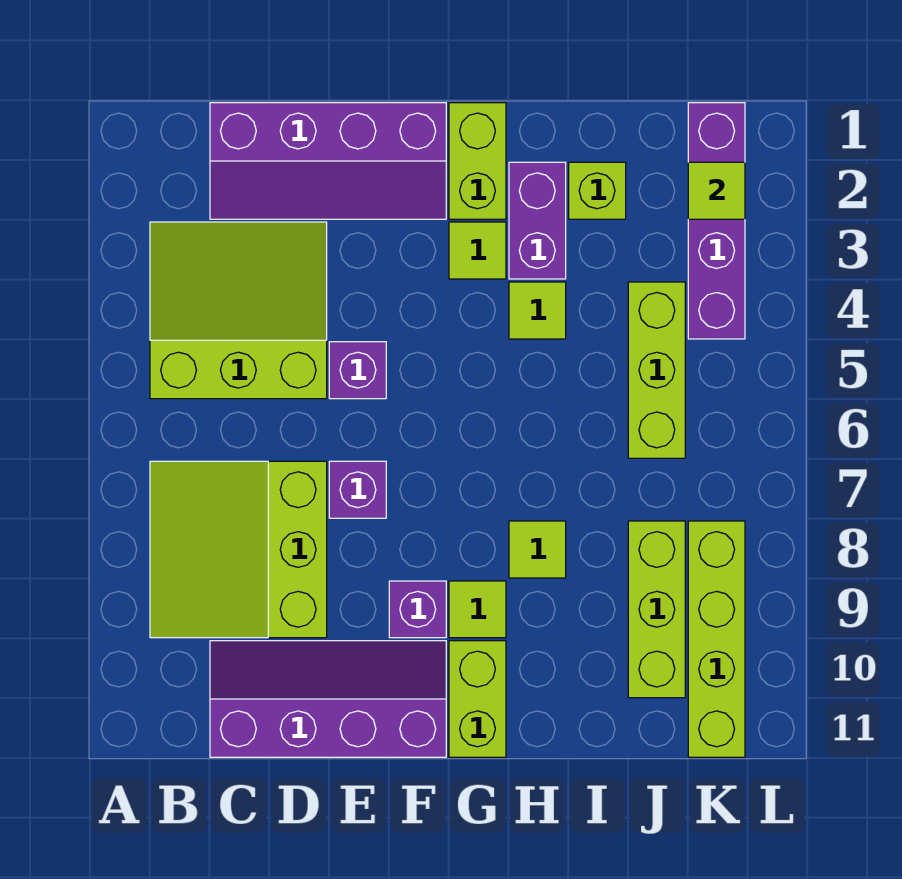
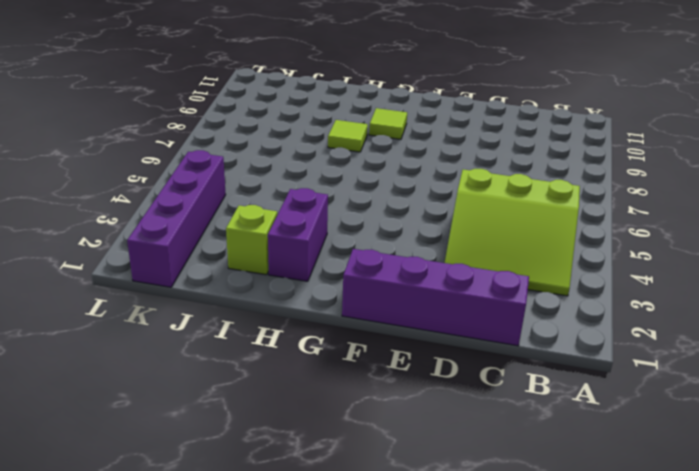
none -> lime 3x3 slope [150,461,327,638]
none -> purple 2x4 slope [210,641,446,757]
none -> purple 1x1 brick [329,342,386,399]

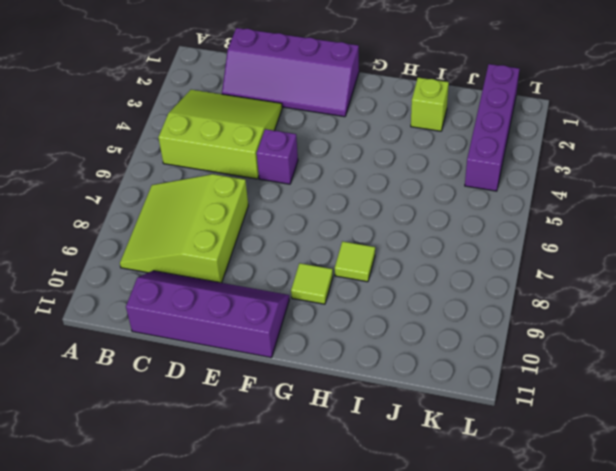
none -> purple 1x1 brick [329,461,386,518]
none -> purple 1x1 brick [389,581,446,638]
none -> lime 1x2 brick [449,103,506,219]

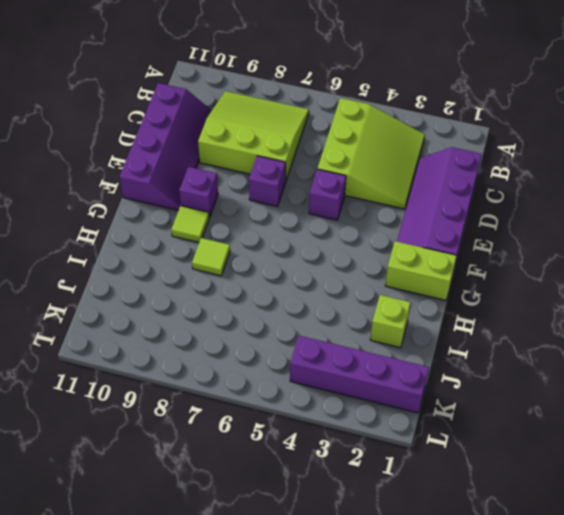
none -> lime 1x1 tile [449,222,506,279]
none -> lime 1x2 brick [449,641,506,757]
none -> purple 1x2 brick [509,162,566,279]

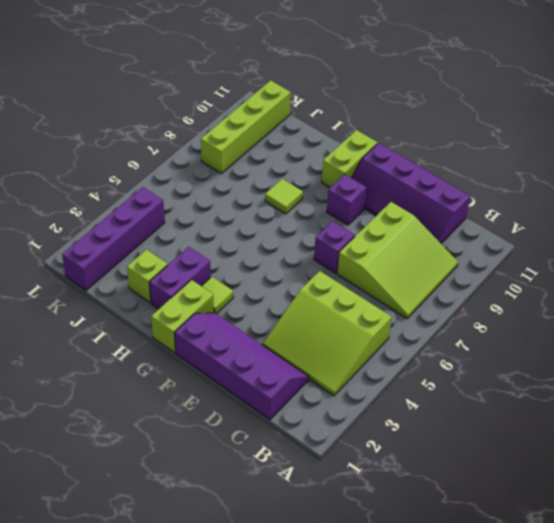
none -> purple 1x1 brick [329,342,386,399]
none -> lime 1x1 tile [449,581,506,638]
none -> lime 1x1 tile [509,282,566,339]

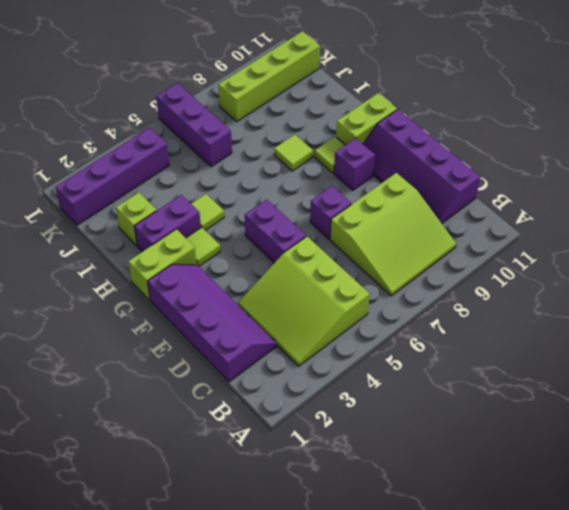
purple 1x2 brick [245,199,306,263] -> purple 1x1 brick [329,342,386,399]
purple 1x3 brick [156,83,232,167] -> lime 1x3 brick [628,282,685,458]
none -> lime 1x3 brick [628,521,685,698]
none -> lime 1x1 tile [688,162,745,219]

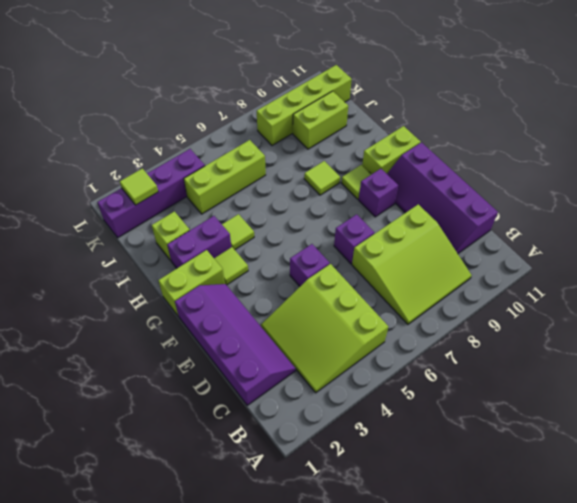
lime 1x2 brick [293,91,348,149] -> lime 1x3 brick [628,521,685,698]

